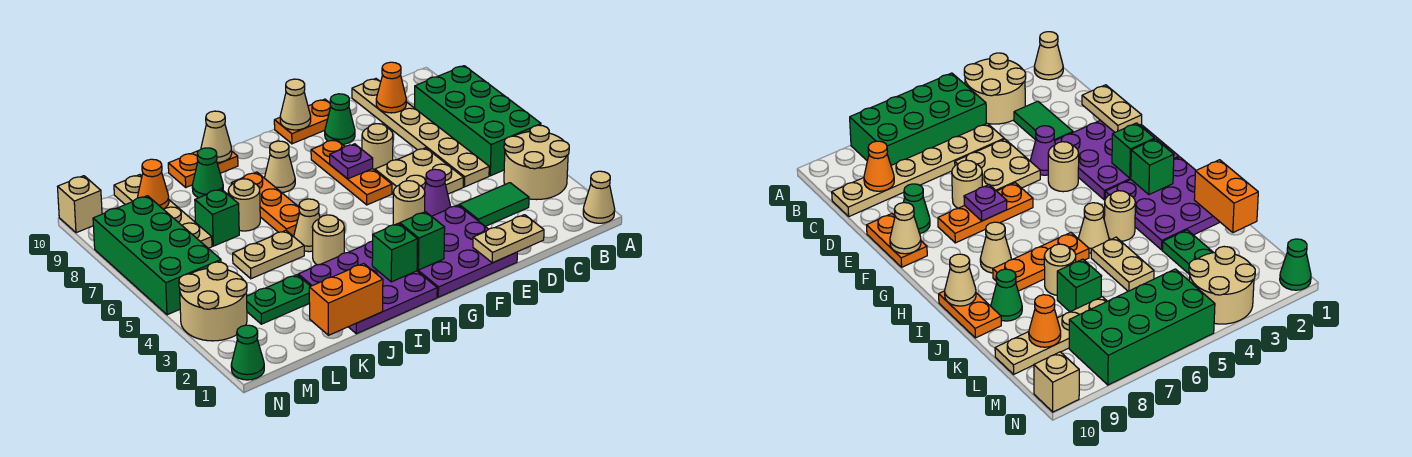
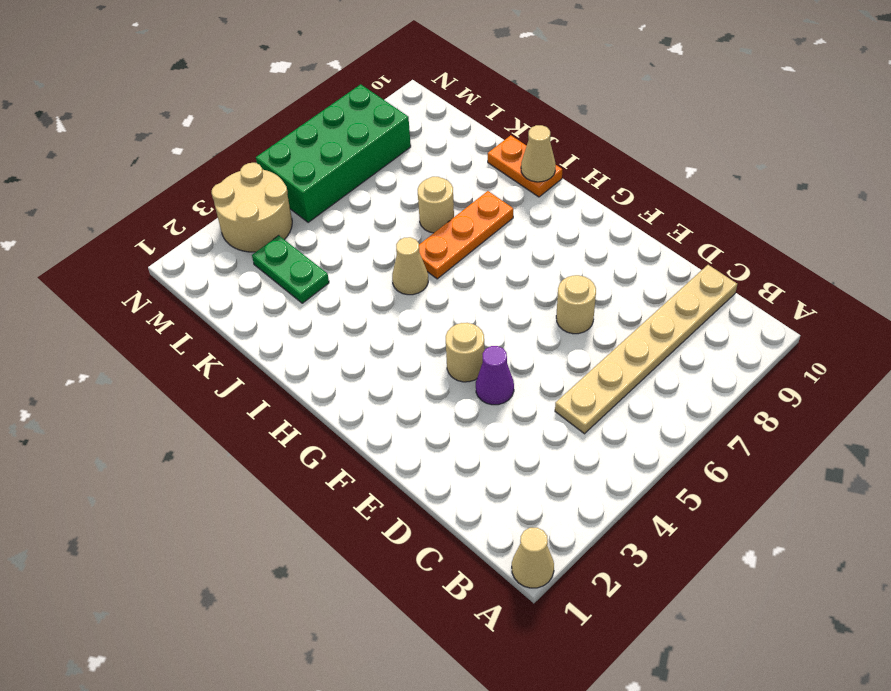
none -> tan 2x2 round brick [504,125,569,200]
none -> green 2x4 brick [414,66,541,176]
none -> green 1x2 tile [459,183,529,226]
none -> tan 2x2 plate [375,148,463,194]

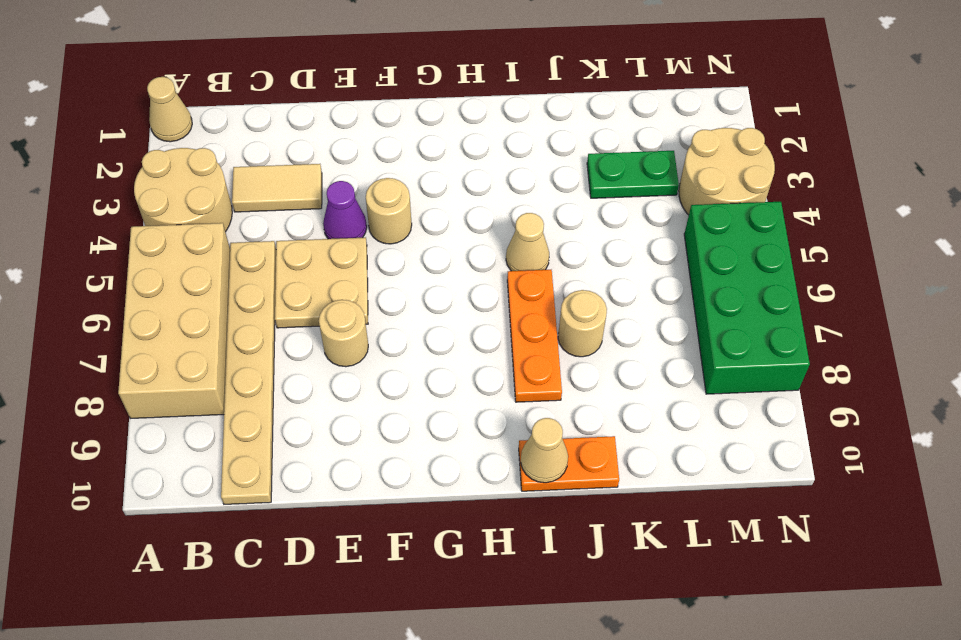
tan 2x4 brick [118,223,230,418] -> green 2x4 brick [414,66,541,176]
tan 1x2 tile [232,164,322,212] -> green 1x2 tile [459,183,529,226]
none -> purple 3x3 plate [417,205,517,297]
none -> green 1x1 cone [325,94,355,144]
none -> orange 1x2 plate [274,99,331,144]
none -> orange 1x3 plate [311,139,392,205]

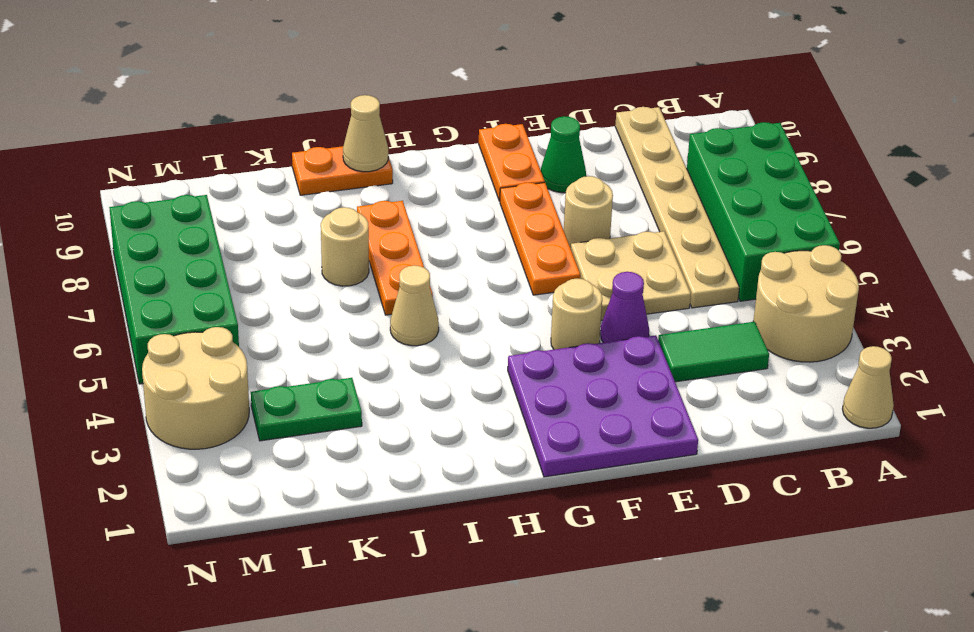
orange 1x2 plate [479,124,545,201] -> orange 1x2 plate turned to [274,99,331,144]
none -> purple 3x3 plate [298,241,437,334]
none -> tan 1x1 cone [265,141,295,192]
none -> tan 1x1 round brick [312,215,344,265]
none -> tan 1x2 plate [233,231,304,279]

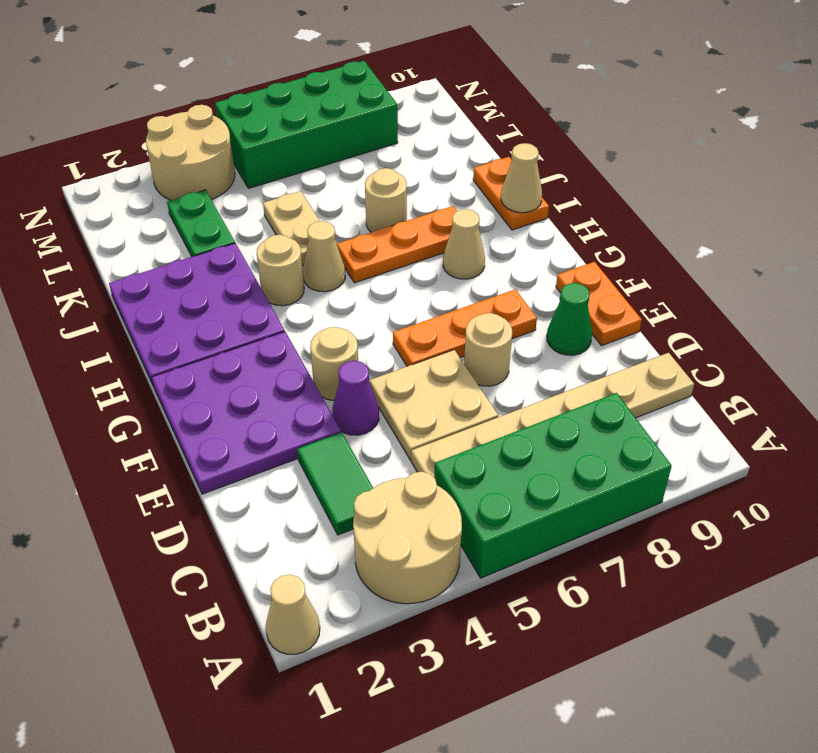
none -> green 1x1 cone [192,148,223,198]
none -> green 1x1 brick [195,189,239,246]
none -> tan 1x4 plate [114,175,212,248]
none -> green 1x1 cone [231,325,264,380]

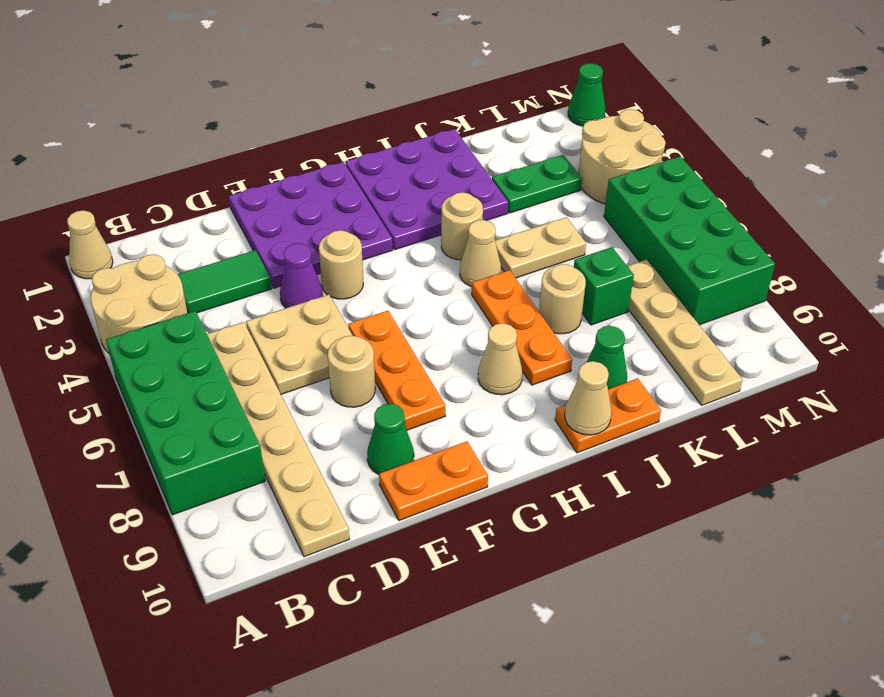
none -> tan 1x1 brick [58,176,102,233]
none -> orange 1x1 cone [376,62,406,113]
none -> tan 1x2 plate [473,215,544,263]
none -> purple 1x1 plate [330,144,373,179]

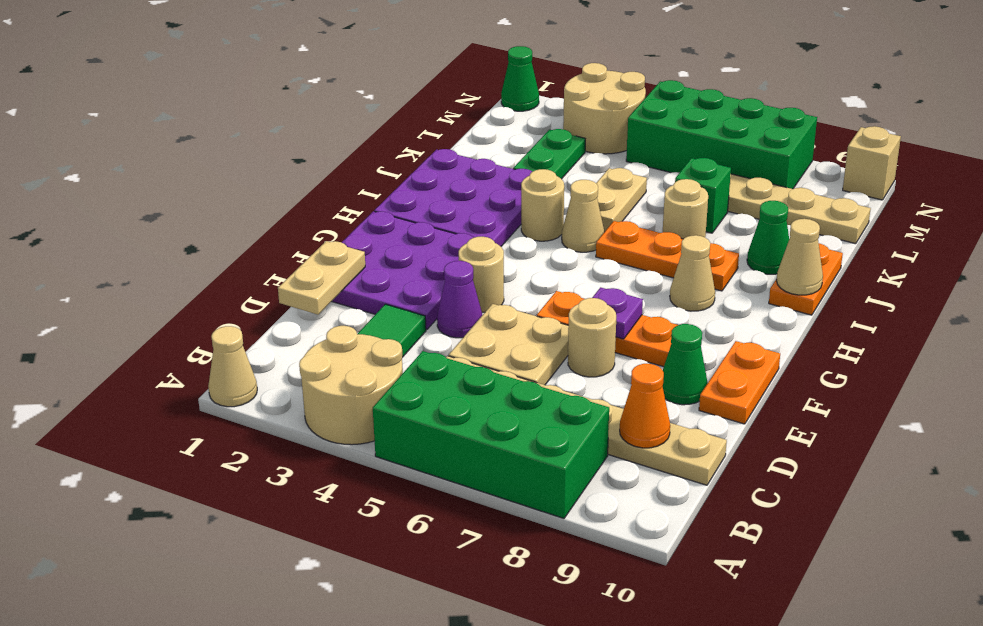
none -> tan 1x1 cone [280,79,311,130]
none -> green 1x1 brick [400,212,445,270]
none -> green 1x1 brick [372,223,418,282]
none -> orange 1x2 brick [309,263,383,335]

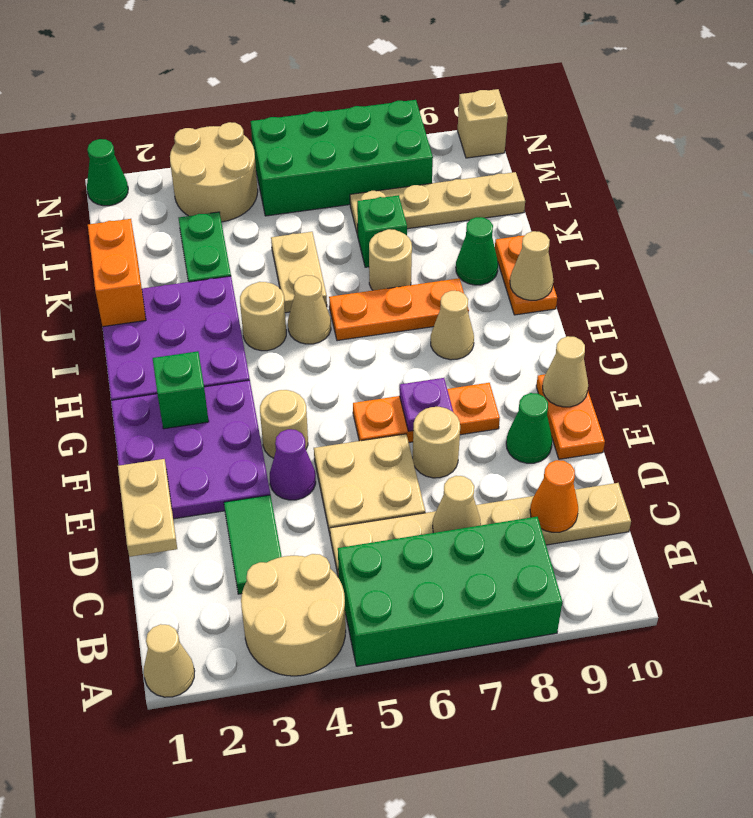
tan 1x1 cone [433,476,481,533] -> none
none -> green 1x1 brick [372,223,418,282]
none -> orange 1x1 cone [138,159,169,209]

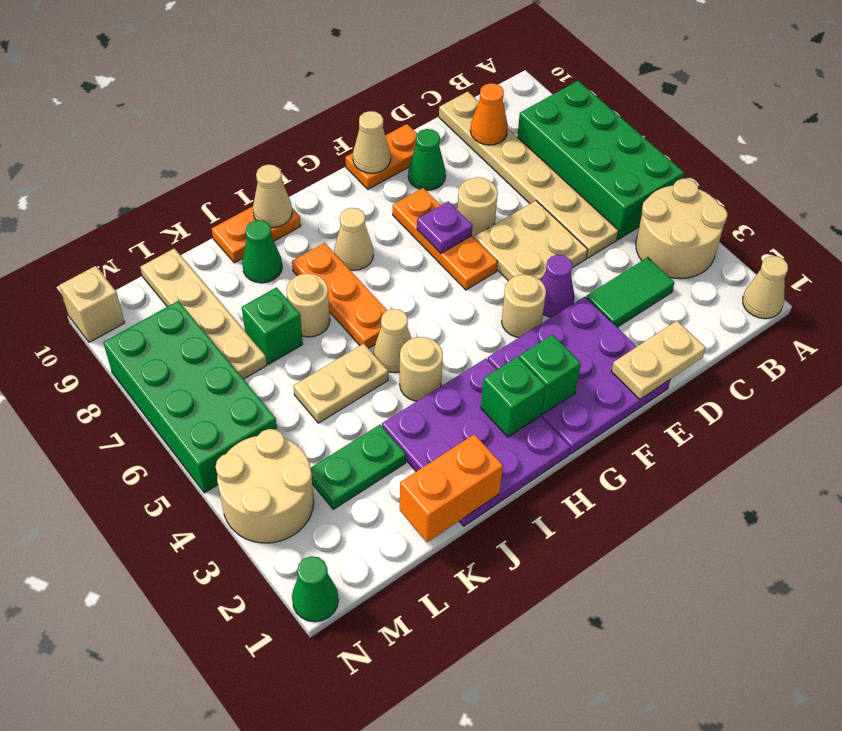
none -> orange 1x1 cone [138,159,169,209]

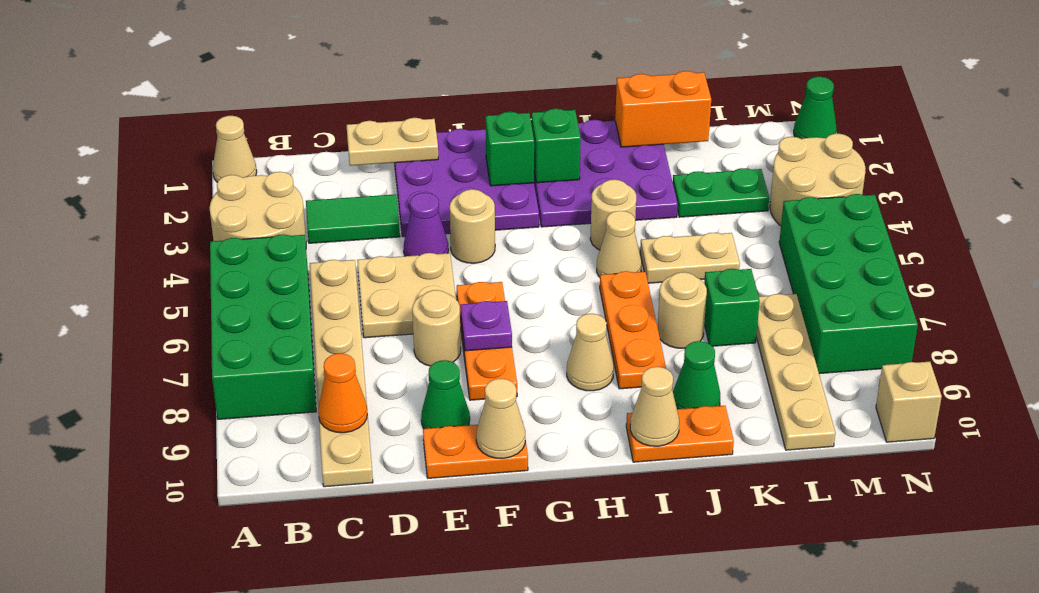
none -> orange 1x1 cone [138,159,169,209]

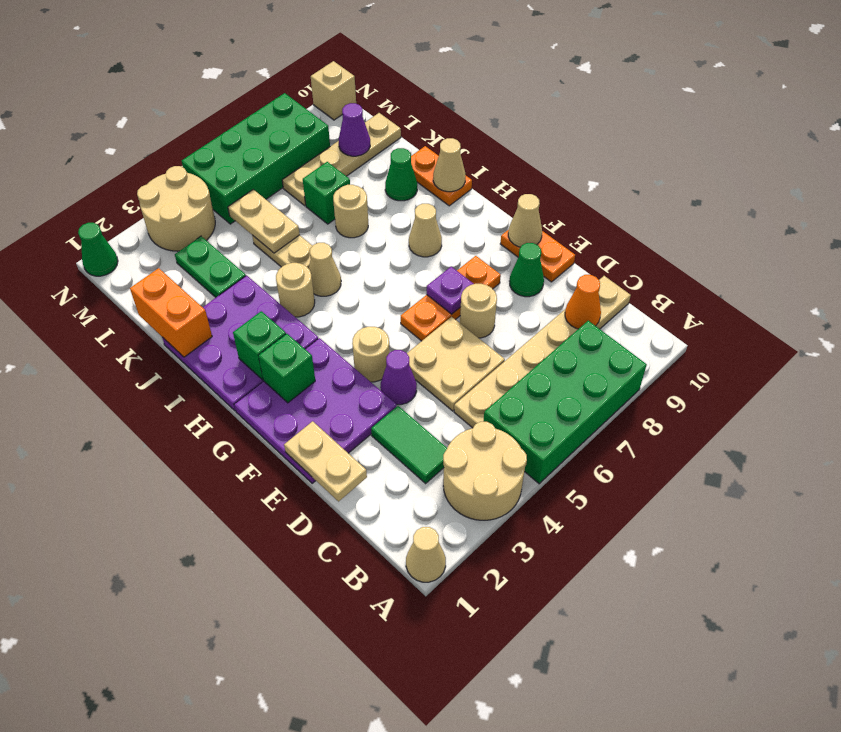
tan 1x2 plate [228,189,300,253] -> none
purple 1x1 cone [339,103,370,156] -> orange 1x1 cone [138,159,169,209]
none -> orange 1x3 plate [231,172,300,236]

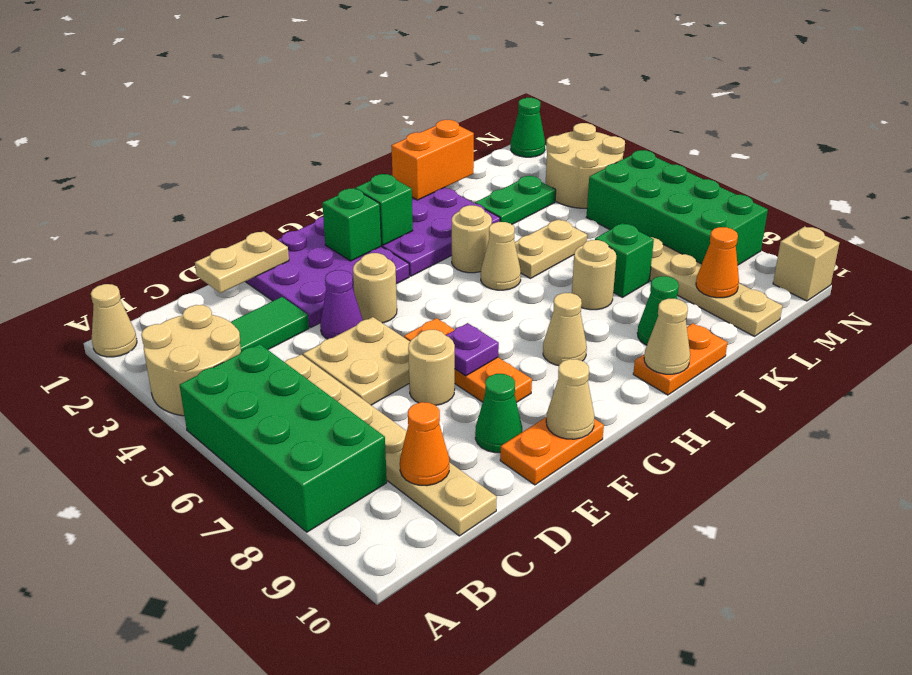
none -> orange 1x3 plate [231,172,300,236]

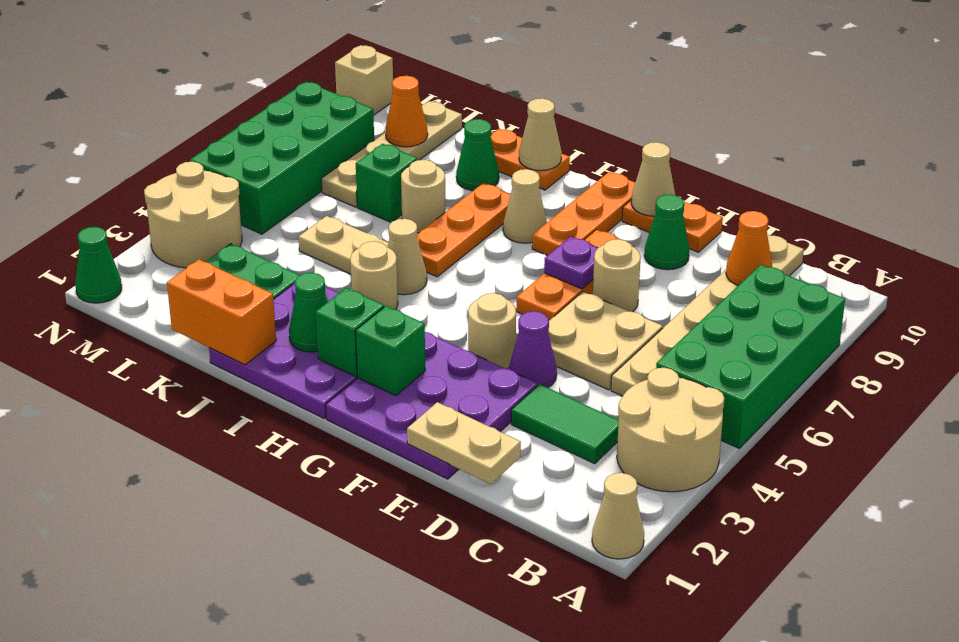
orange 1x3 plate [532,172,635,256] -> none
green 1x1 cone [289,273,328,352] -> none

